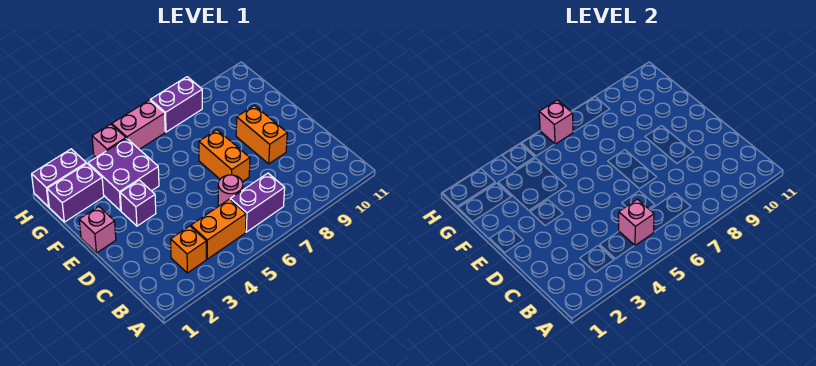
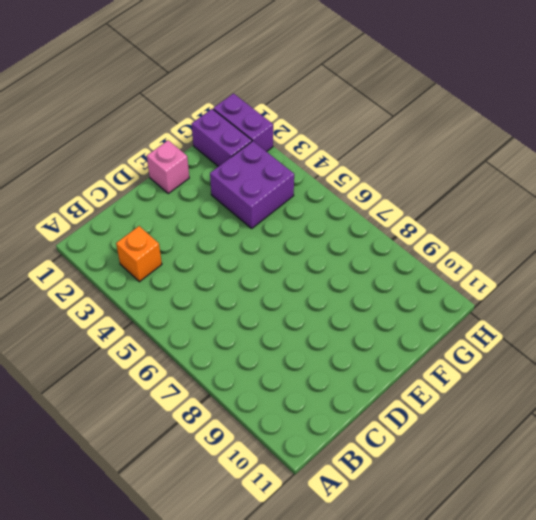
none -> orange 1x2 brick [191,199,246,259]
none -> purple 1x2 brick [230,173,285,232]
none -> pink 1x1 round brick [218,175,243,206]

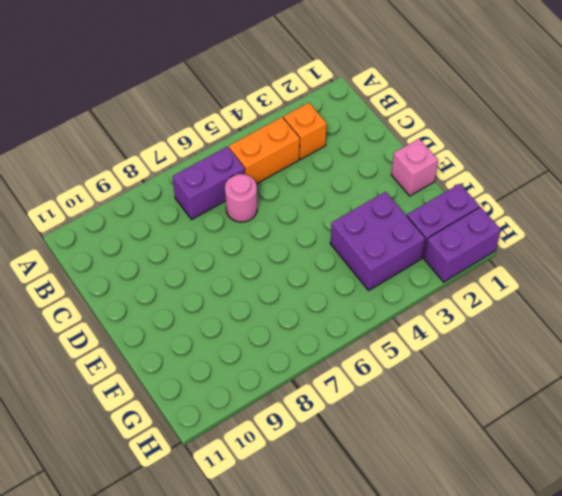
none -> orange 1x2 brick [199,130,250,182]
none -> orange 1x2 brick [236,106,287,164]
none -> purple 1x1 brick [120,180,156,226]

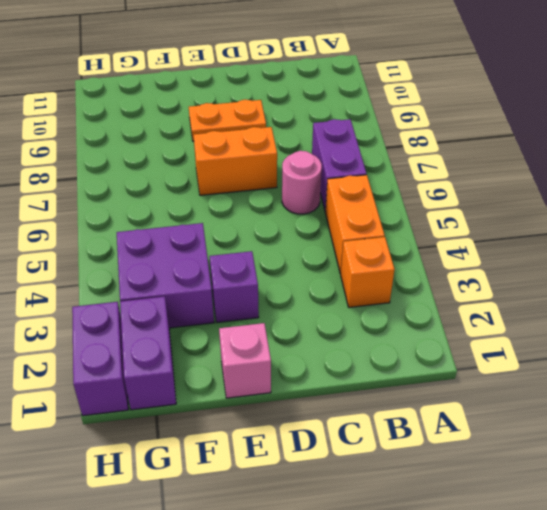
orange 1x2 plate [189,100,266,141] -> orange 1x2 brick [236,106,287,164]
none -> pink 1x1 brick [92,124,126,157]
none -> pink 1x2 brick [112,100,165,149]
none -> purple 1x2 brick [150,77,202,132]

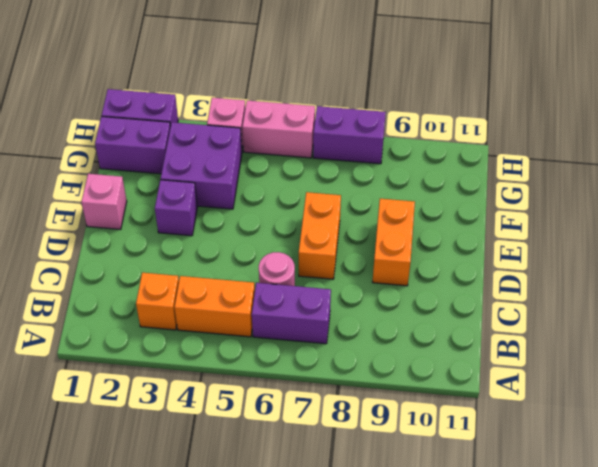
none -> pink 1x1 brick [619,199,654,245]
none -> pink 1x1 brick [539,100,573,144]

